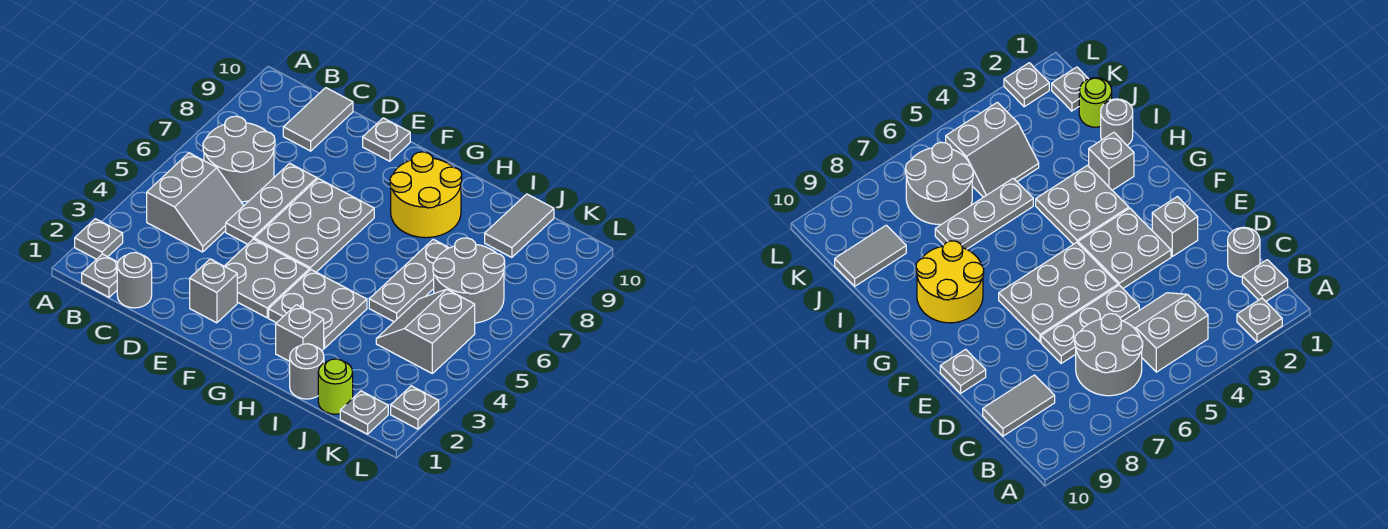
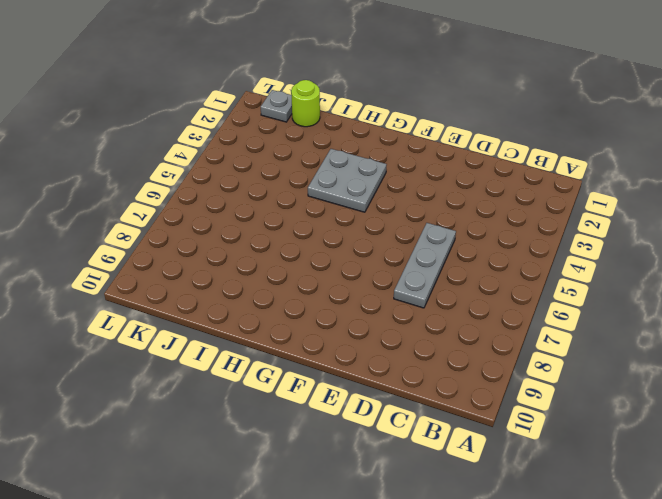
none -> grey 1x1 plate [75,219,123,259]
none -> grey 1x1 plate [82,254,118,297]
none -> grey 2x2 slope [147,153,244,252]

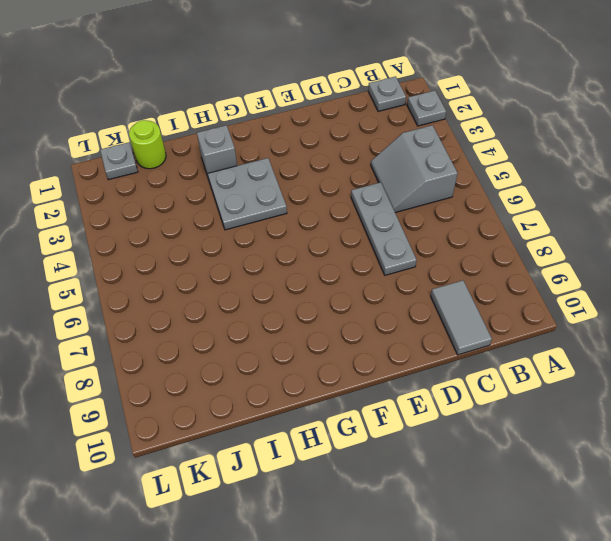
none -> grey 2x2 round brick [203,116,275,202]
none -> grey 1x1 round brick [117,253,152,308]
none -> grey 1x1 brick [190,259,237,323]

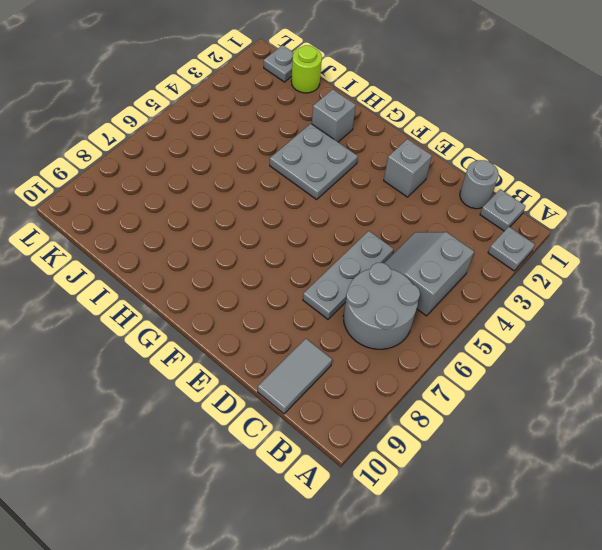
none -> grey 2x2 plate [224,239,309,318]
none -> grey 2x3 plate [254,179,374,272]
none -> grey 1x1 plate [363,118,410,161]

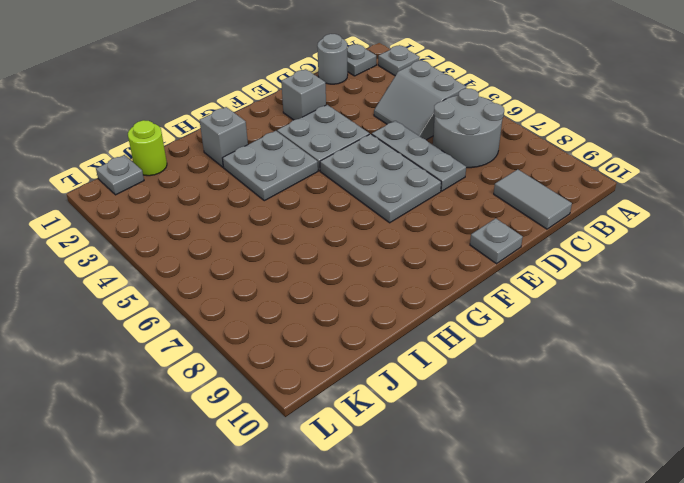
none -> yellow 2x2 round brick [390,152,462,238]
none -> grey 1x1 round brick [290,344,324,399]
none -> grey 1x3 plate [369,239,449,322]

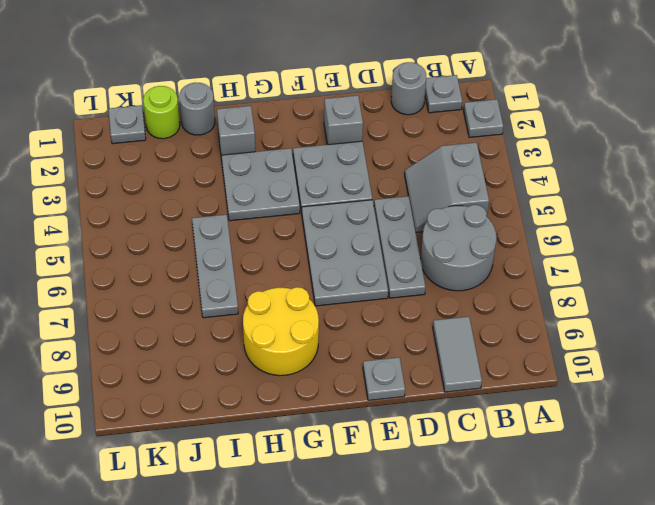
none -> grey 2x2 slope [376,289,475,373]
none -> grey 2x2 round brick [433,238,505,323]
none -> grey 1x2 tile [485,194,554,257]

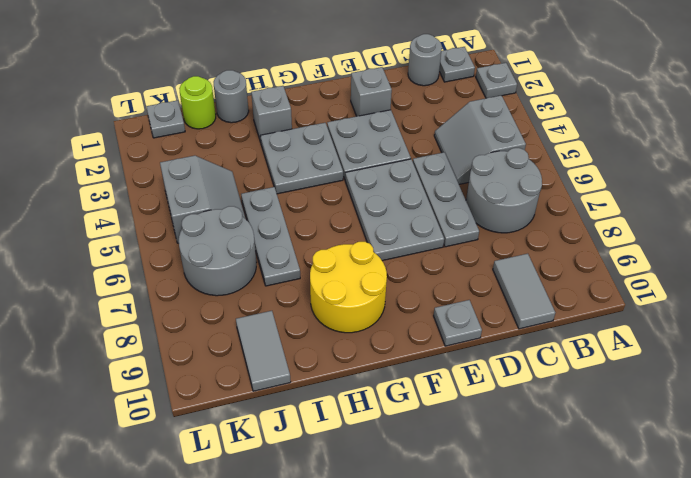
none -> grey 1x1 plate [391,386,439,429]

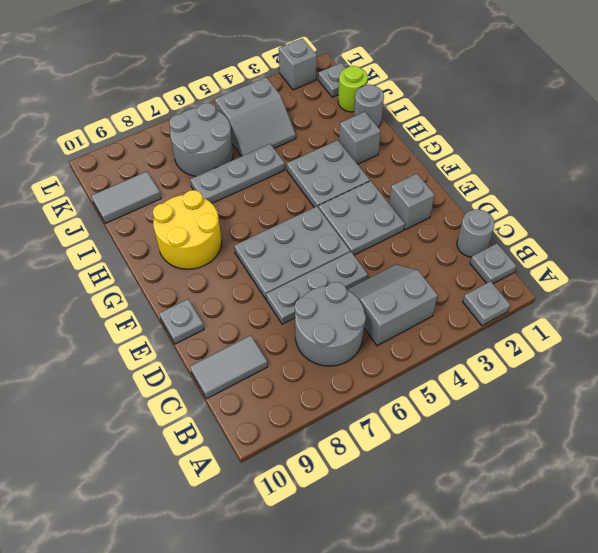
grey 1x1 brick [279,38,317,90] -> grey 1x1 plate [391,386,439,429]

